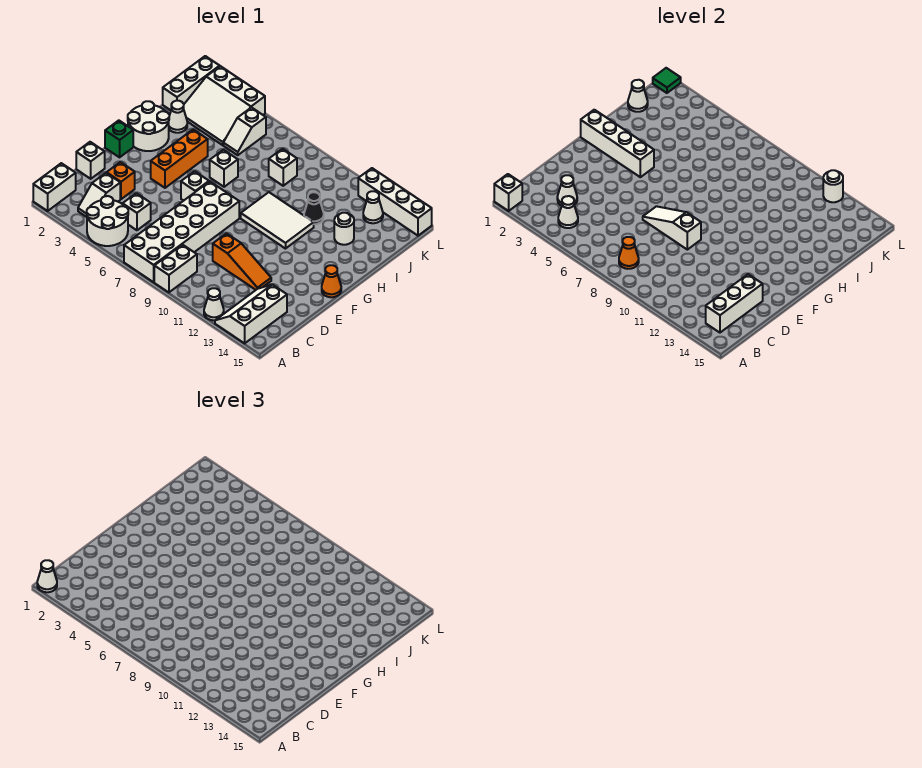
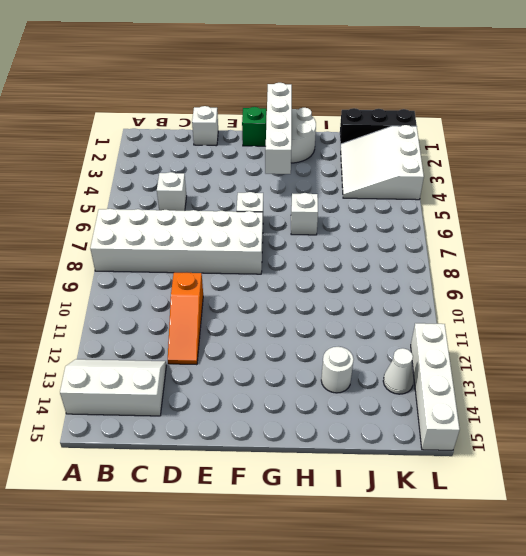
black 1x3 brick [340,108,417,147] -> white 1x3 brick [163,56,220,110]
none -> white 1x2 brick [33,163,76,211]
none -> white 2x2 round brick [87,196,128,246]
none -> white 1x2 brick [154,245,197,292]
none -> white 1x1 cone [204,288,224,320]

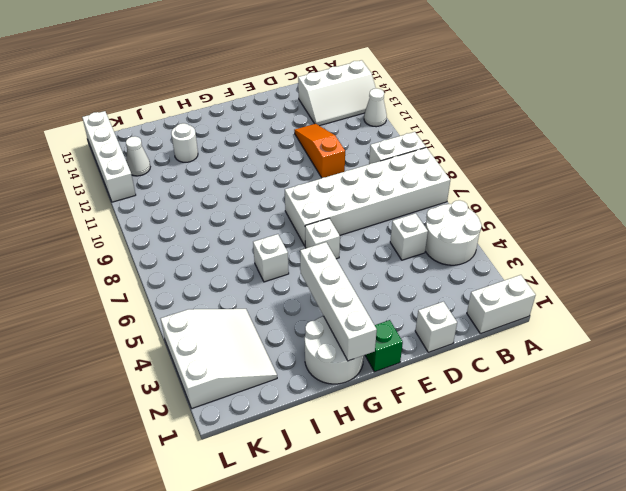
none -> white 1x2 slope [78,173,120,217]
none -> orange 1x1 brick [107,162,135,199]
none -> orange 1x3 brick [151,130,208,188]
none -> orange 1x1 cone [322,265,341,297]

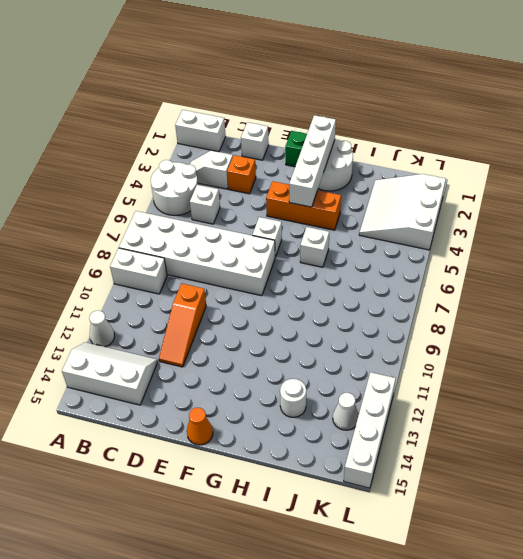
none -> white 2x3 tile [241,192,314,249]
none -> white 1x1 cone [168,101,187,133]
none -> black 1x1 cone [304,192,324,224]
none -> white 1x3 brick [163,56,220,110]

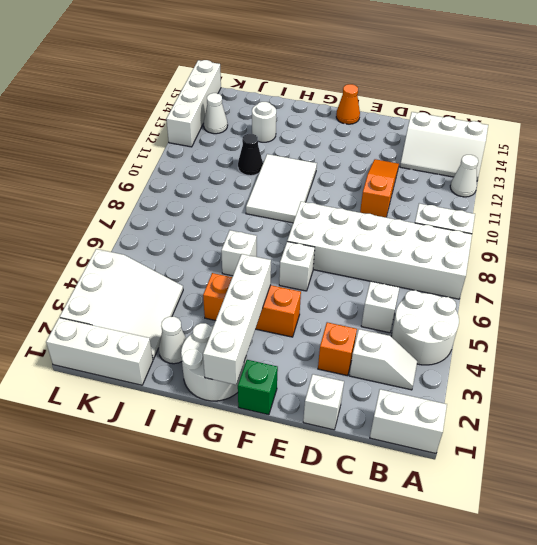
none -> white 1x2 slope [223,108,266,155]
none -> white 1x1 brick [269,149,297,186]
none -> white 1x1 brick [494,174,522,211]
none -> white 1x1 cone [558,196,578,228]

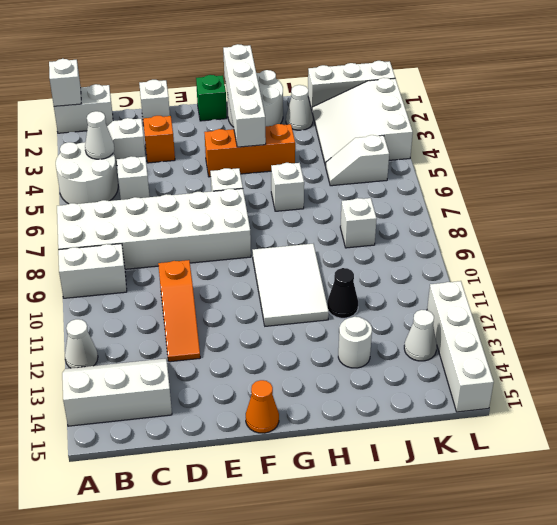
none -> orange 1x1 cone [619,237,639,269]
none -> white 1x3 brick [706,274,763,333]
none -> white 1x1 cone [557,175,577,206]
none -> white 1x3 slope [643,206,701,250]

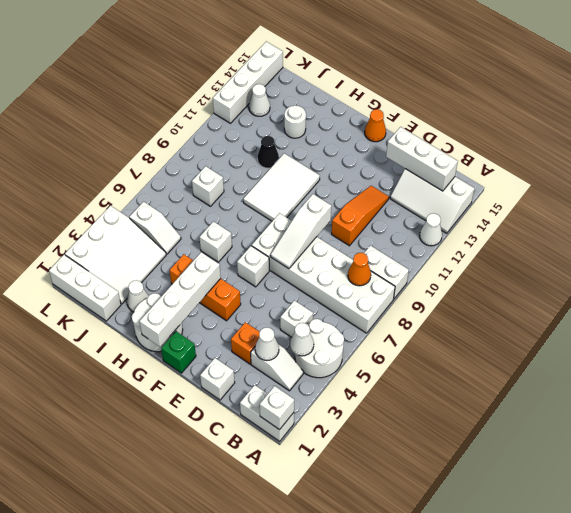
none -> white 1x1 cone [628,80,648,112]
none -> green 1x1 tile [653,68,681,93]
none -> white 1x1 round brick [823,170,843,202]
none -> white 1x1 cone [37,560,57,592]

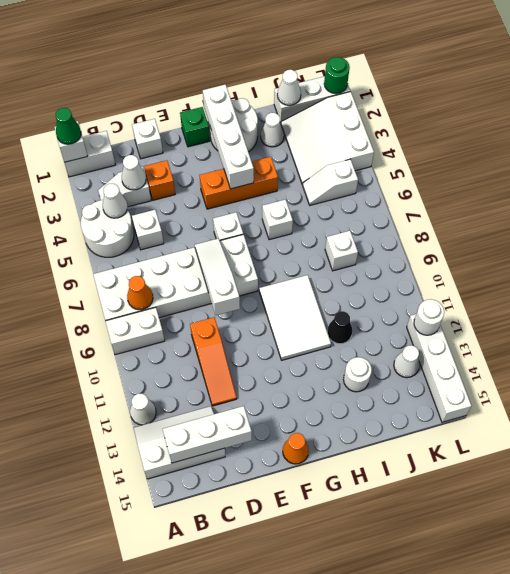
green 1x1 cone [56,108,81,144] -> white 1x1 cone [37,560,57,592]
green 1x1 round brick [324,57,350,94] -> green 1x1 tile [653,68,681,93]

